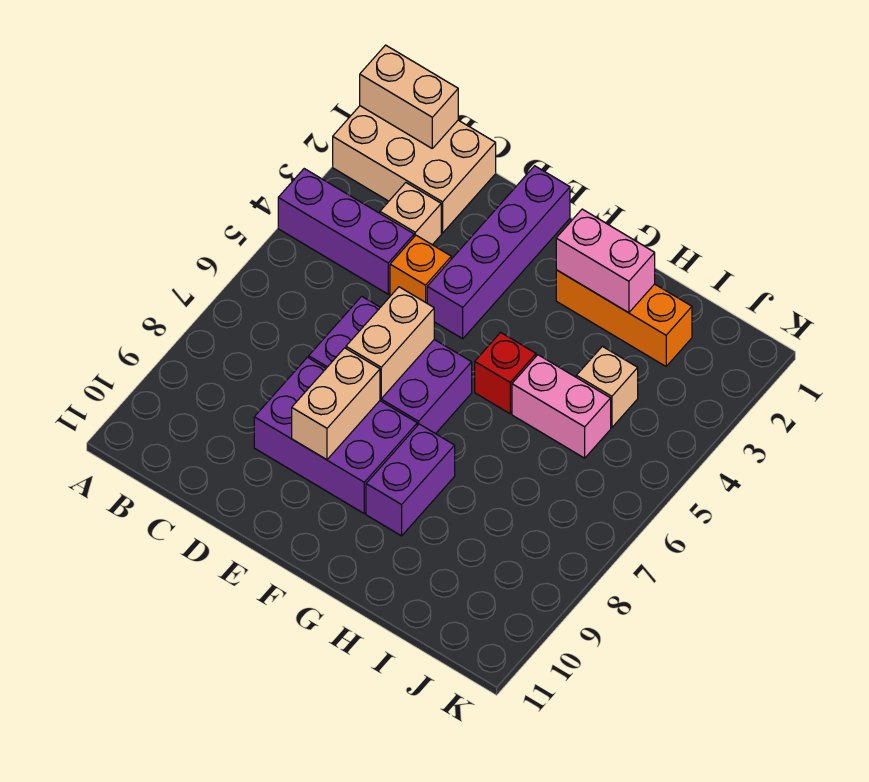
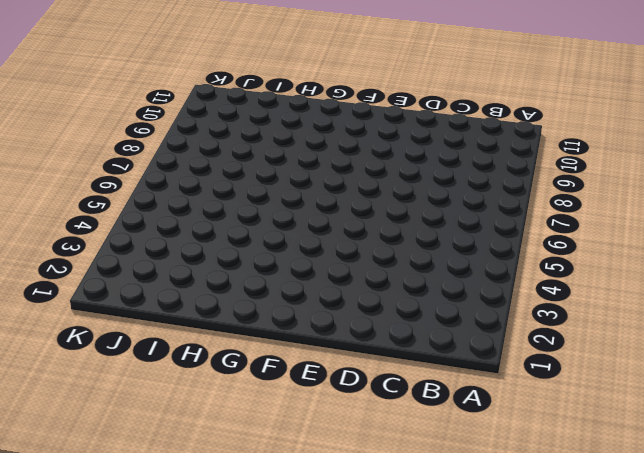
none -> tan 2x3 brick [333,106,496,233]
none -> purple 1x3 brick [278,169,414,294]
none -> tan 1x1 brick [380,183,441,245]

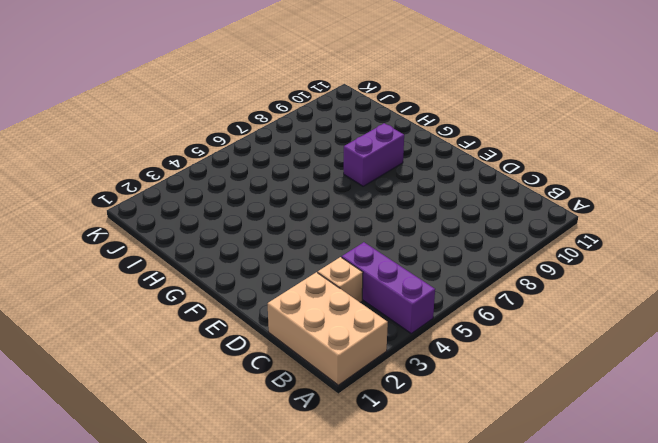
none -> orange 1x1 brick [390,235,451,303]
none -> purple 2x3 brick [309,296,472,434]
none -> purple 2x3 brick [254,357,417,513]

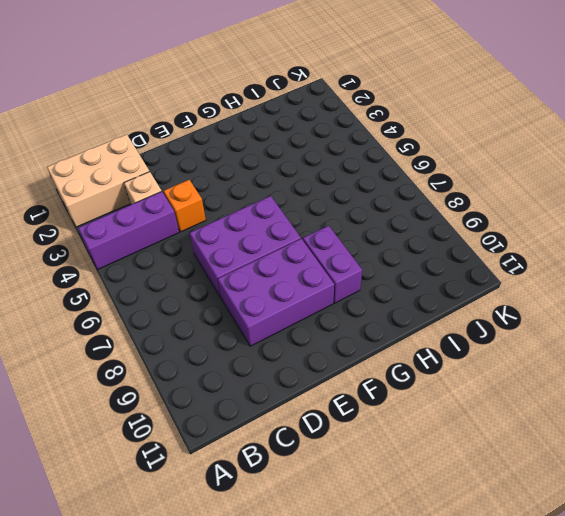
none -> purple 1x4 brick [427,166,570,339]
none -> orange 1x3 brick [556,270,692,366]
none -> red 1x1 brick [475,332,536,414]

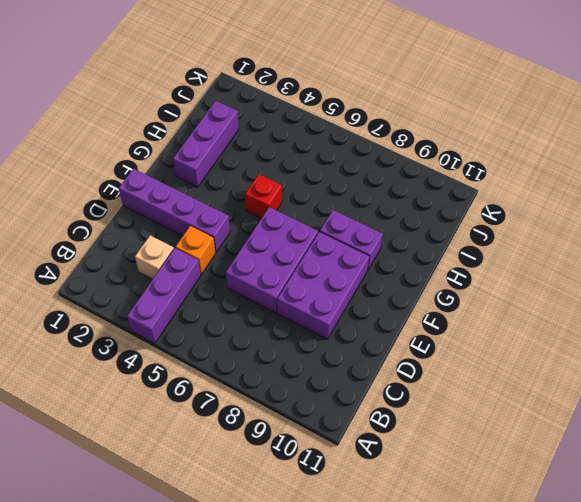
purple 1x3 brick [173,101,239,187] -> orange 1x3 brick [556,270,692,366]
none -> tan 2x3 brick [333,106,496,233]
none -> pink 1x2 brick [512,355,611,458]
none -> tan 1x1 brick [576,346,638,428]

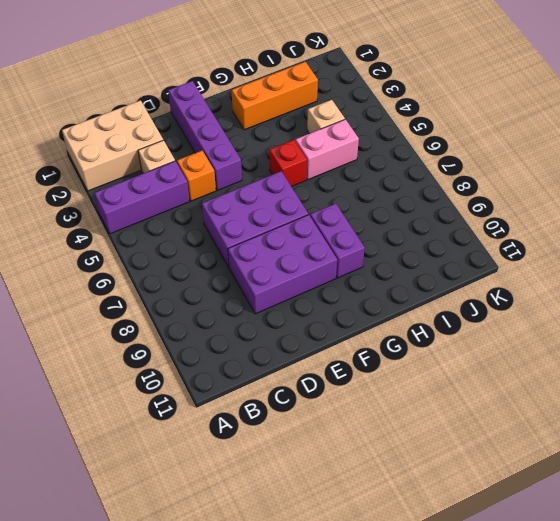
none -> tan 1x2 brick [360,45,458,148]
none -> tan 1x2 brick [346,287,434,398]
none -> tan 1x2 brick [292,348,380,460]

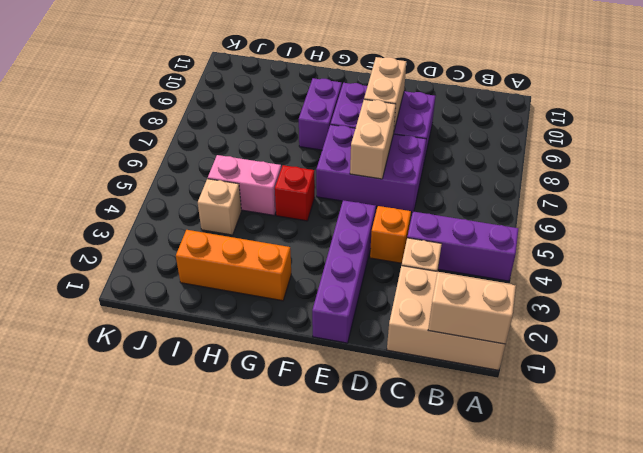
none -> pink 1x2 brick [556,209,655,313]

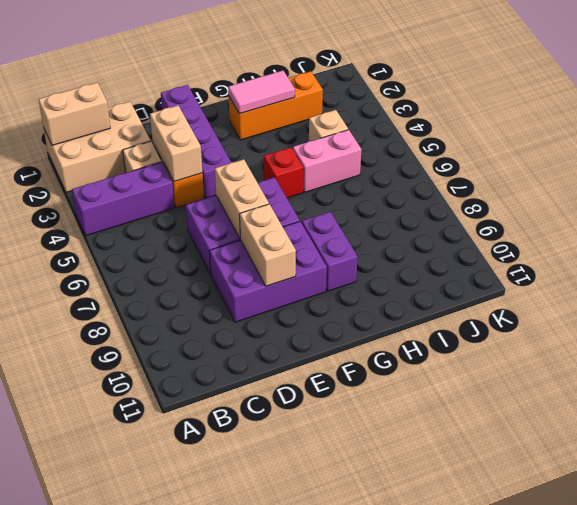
tan 1x2 brick [150,105,202,181] -> none
pink 1x2 tile [228,71,295,114] -> pink 1x2 brick [556,209,655,313]

